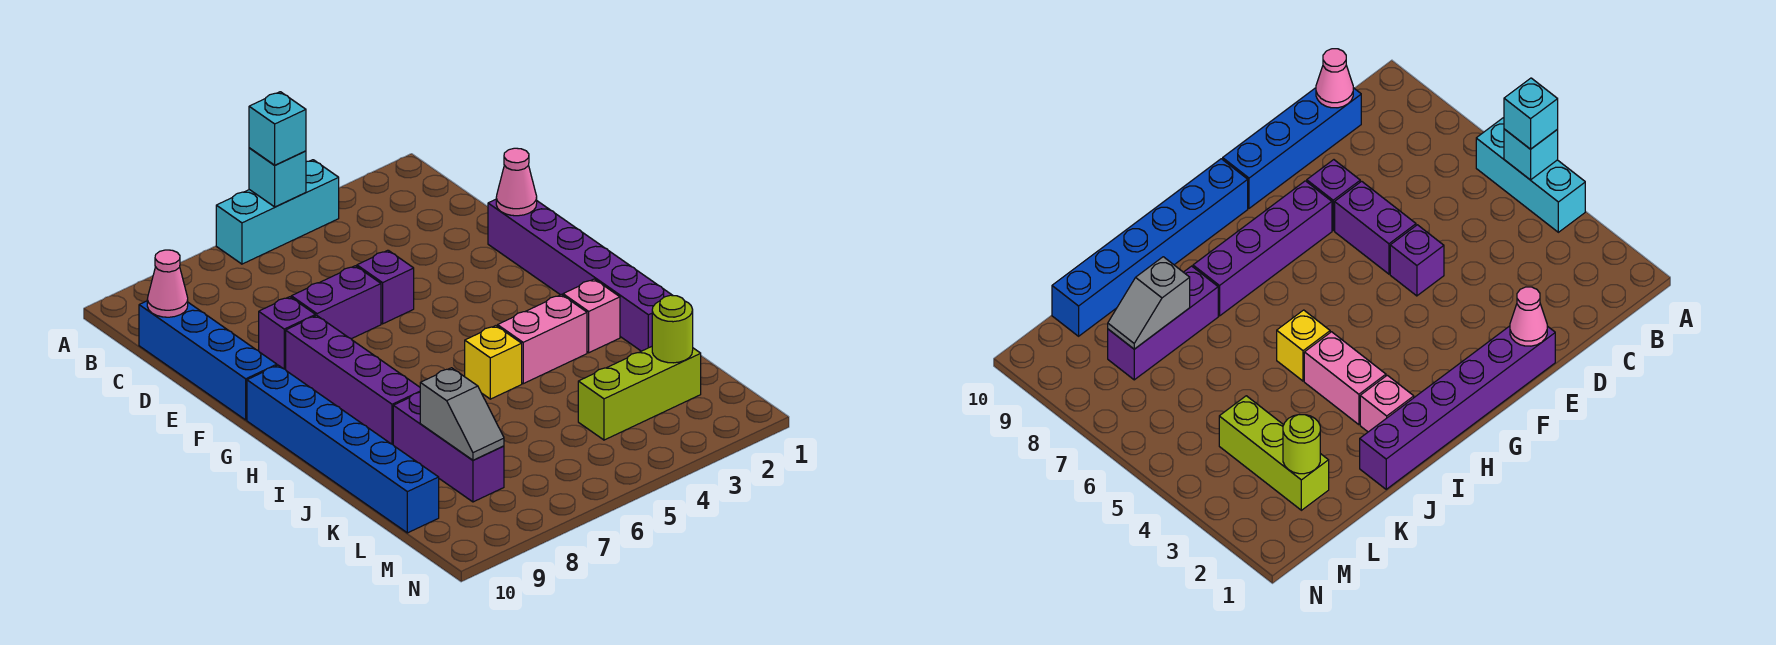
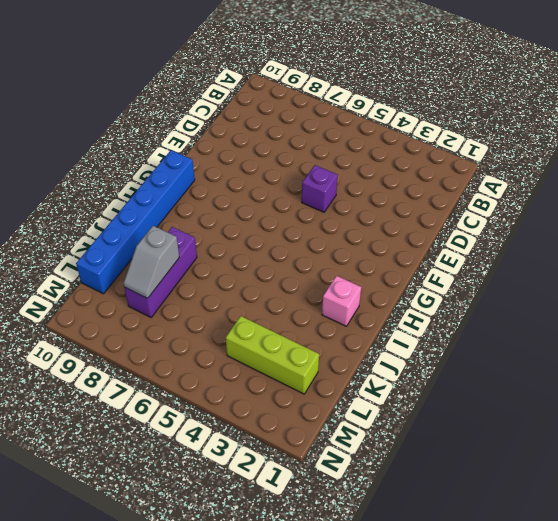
none -> cyan 1x3 brick [216,160,339,264]
none -> blue 1x4 brick [139,301,277,420]
none -> purple 1x6 brick [488,199,673,351]

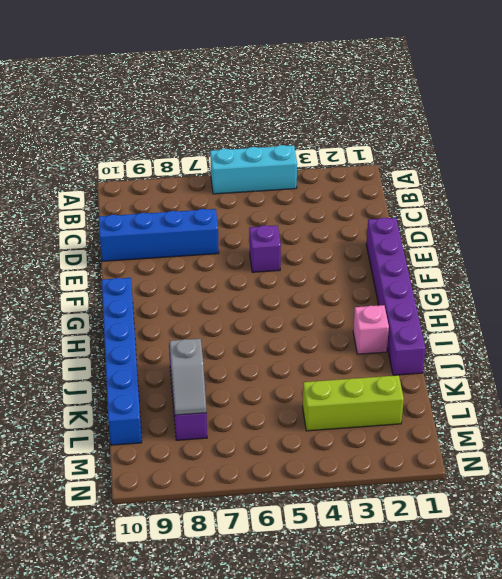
blue 1x4 brick [99,209,219,261] -> blue 1x4 brick turned to [139,301,277,420]
none -> purple 1x2 brick [291,266,381,339]
none -> purple 1x1 brick [259,297,315,370]
none -> purple 1x4 brick [286,315,420,444]

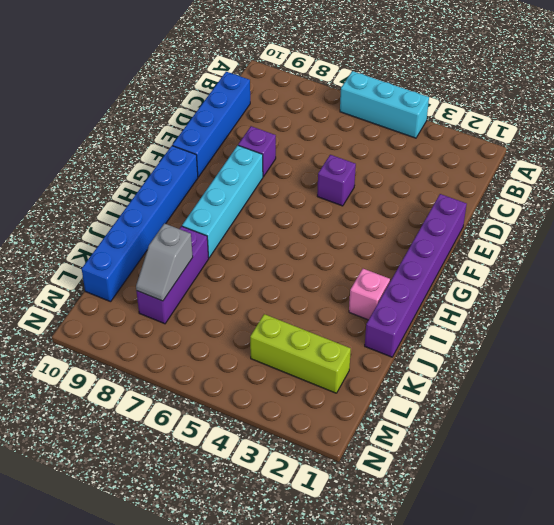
cyan 1x4 brick [182,145,263,258] -> purple 1x4 brick [286,315,420,444]
none -> purple 1x2 brick [291,266,381,339]
none -> pink 1x2 brick [498,295,587,384]
none -> yellow 1x1 brick [465,326,522,399]

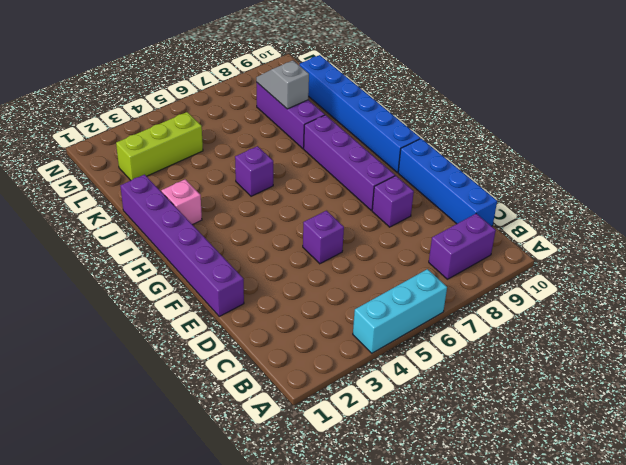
purple 1x2 brick [429,214,496,279] -> purple 1x2 brick moved to [291,266,381,339]
purple 1x1 brick [235,146,273,196] -> yellow 1x1 brick [465,326,522,399]
none -> pink 1x2 brick [498,295,587,384]
none -> cyan 1x1 brick [249,148,306,207]
none -> pink 1x1 cone [147,250,188,317]

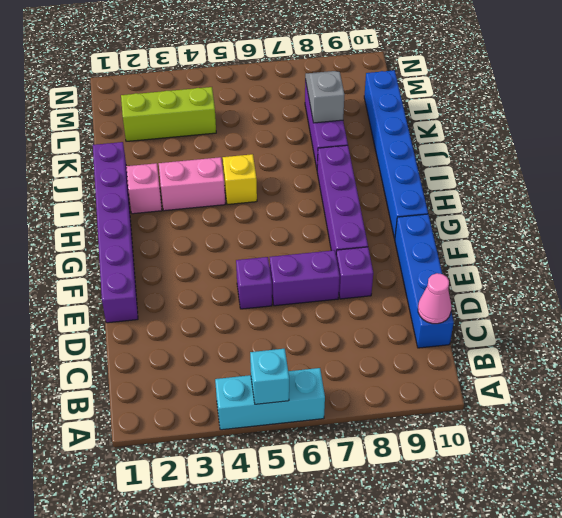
none -> pink 1x1 cone [496,148,537,216]
none -> lime 1x1 round brick [652,295,693,363]
none -> cyan 1x1 brick [249,92,306,165]

